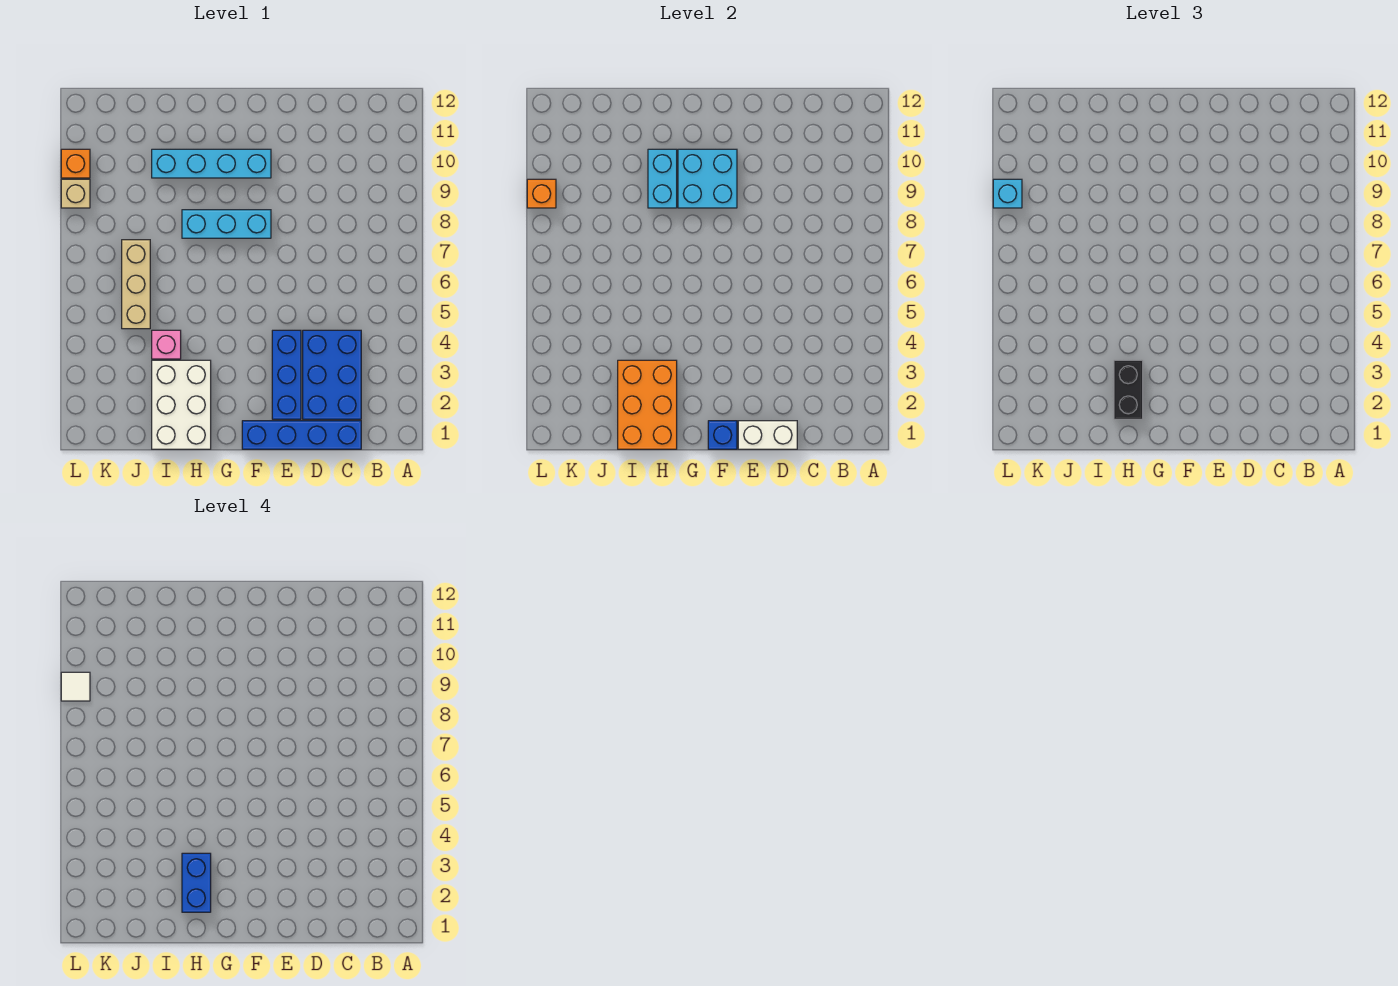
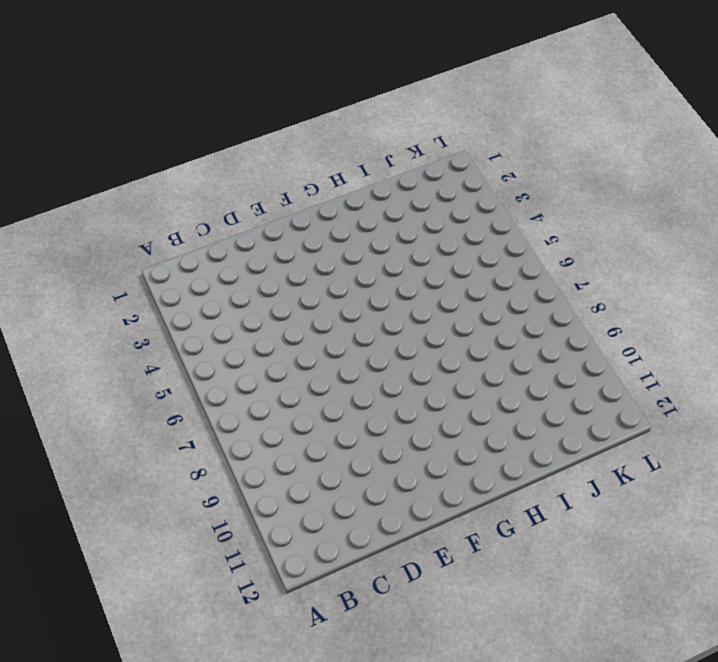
none -> blue 1x4 brick [242,421,361,449]
none -> blue 2x3 brick [303,330,361,419]
none -> blue 1x3 brick [272,330,301,419]

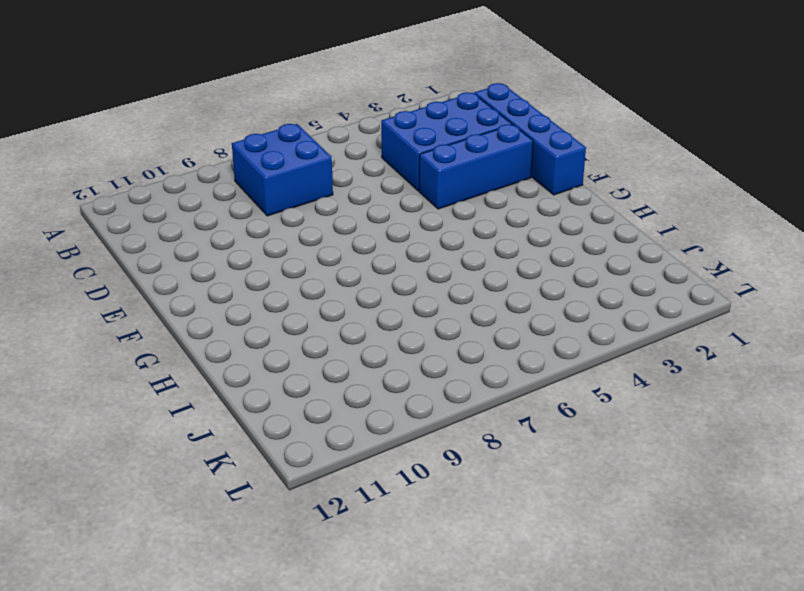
blue 2x2 brick [232,124,333,216] -> none
none -> cyan 1x3 brick [182,210,271,238]
none -> cyan 1x4 brick [152,149,271,178]
none -> white 2x3 brick [152,360,211,449]

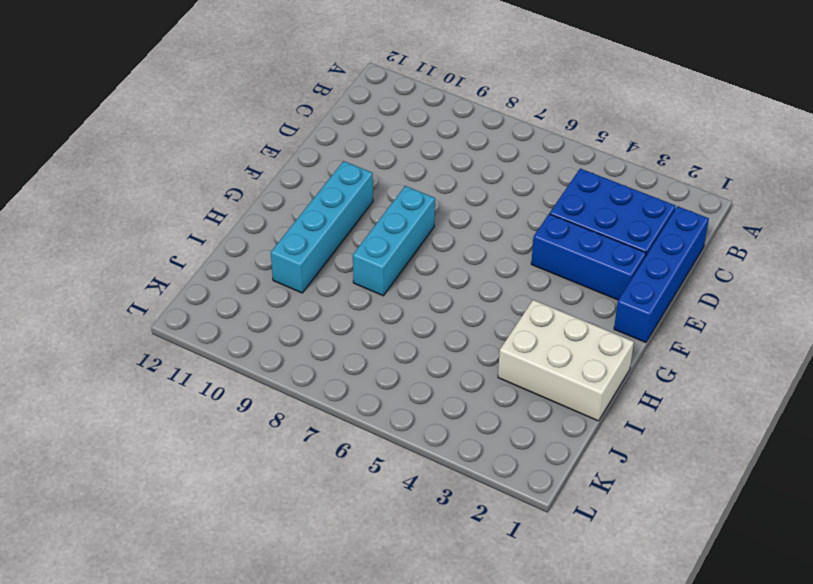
none -> pink 1x1 brick [152,330,181,359]
none -> tan 1x3 brick [122,240,150,329]
none -> tan 1x1 brick [61,179,90,208]

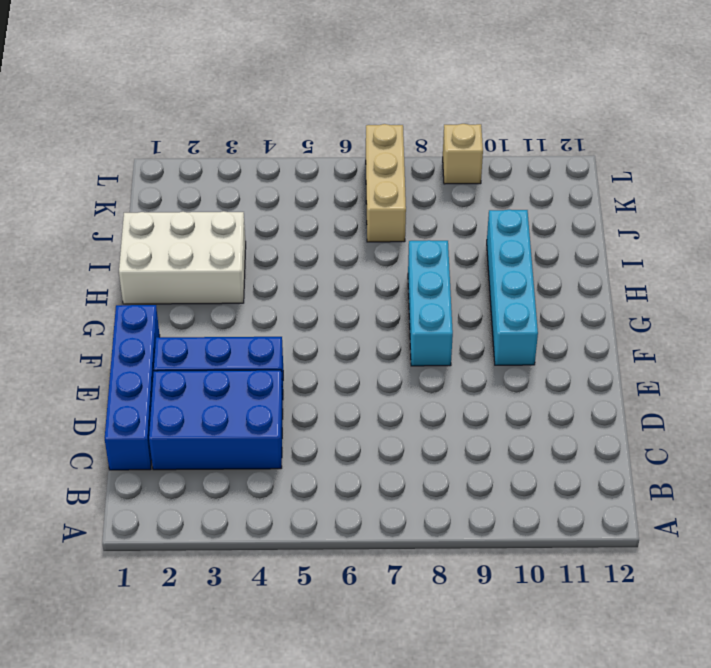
tan 1x3 brick [366,124,406,242] -> tan 1x3 brick turned to [122,240,150,329]
none -> pink 1x1 brick [152,330,181,359]
none -> orange 1x1 brick [61,149,90,178]
none -> white 1x2 brick [738,421,797,449]

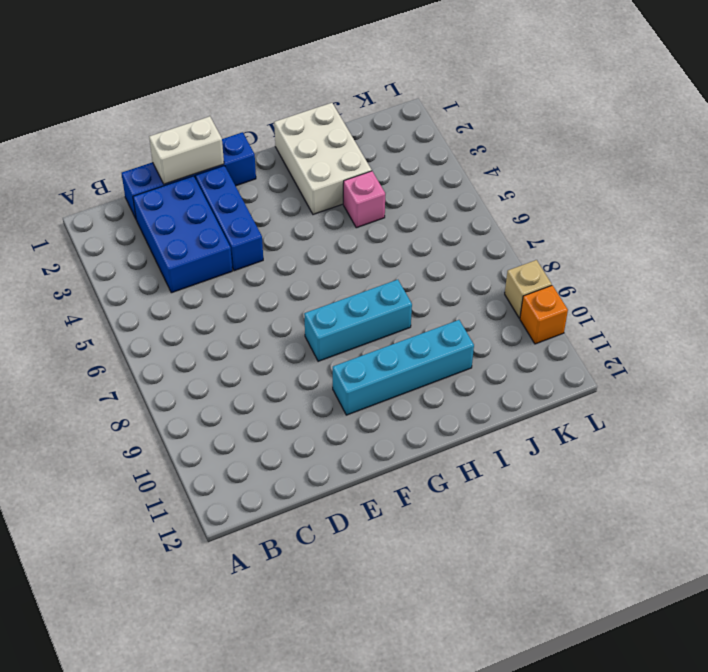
none -> tan 1x3 brick [122,240,150,329]
none -> blue 1x1 brick [708,421,737,449]
none -> cyan 2x2 brick [678,149,737,208]

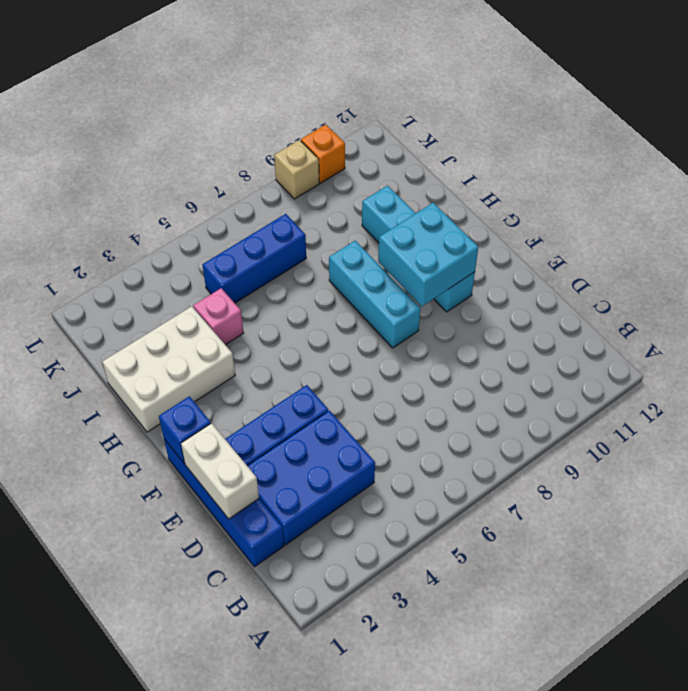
blue 1x3 brick [203,214,306,303] -> tan 1x3 brick [122,240,150,329]
none -> orange 2x3 brick [618,360,677,449]
none -> cyan 1x2 brick [648,149,677,208]
none -> orange 1x1 brick [527,179,556,208]

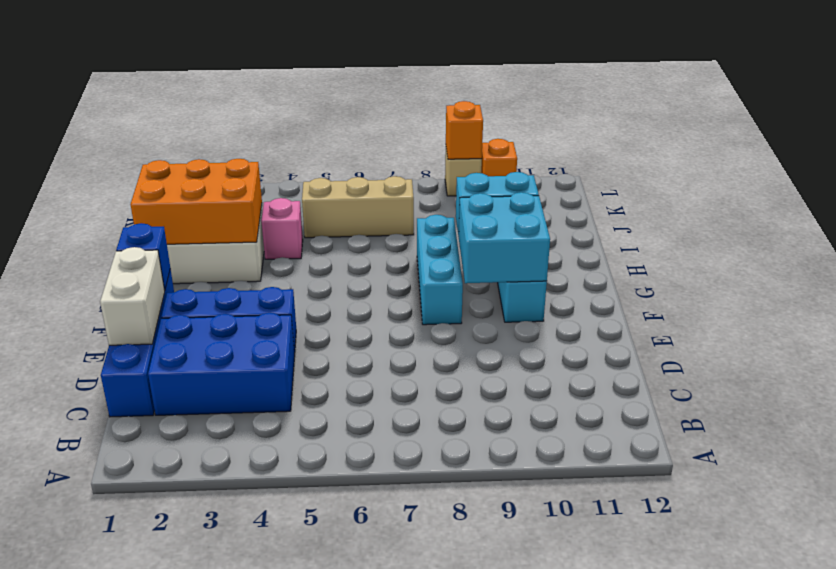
none -> black 1x2 brick [1114,360,1143,419]
none -> cyan 1x1 brick [993,179,1022,208]
none -> blue 1x2 brick [182,853,211,912]

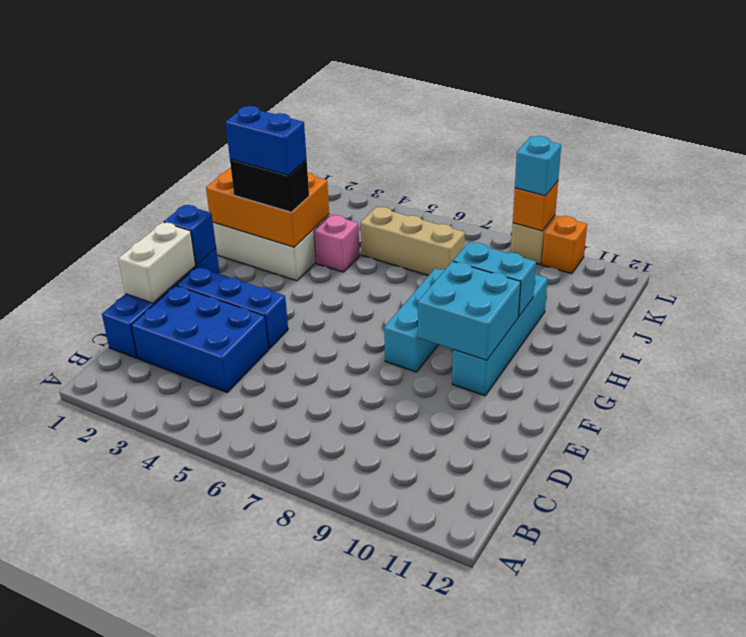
none -> white 1x1 tile [61,672,90,701]

